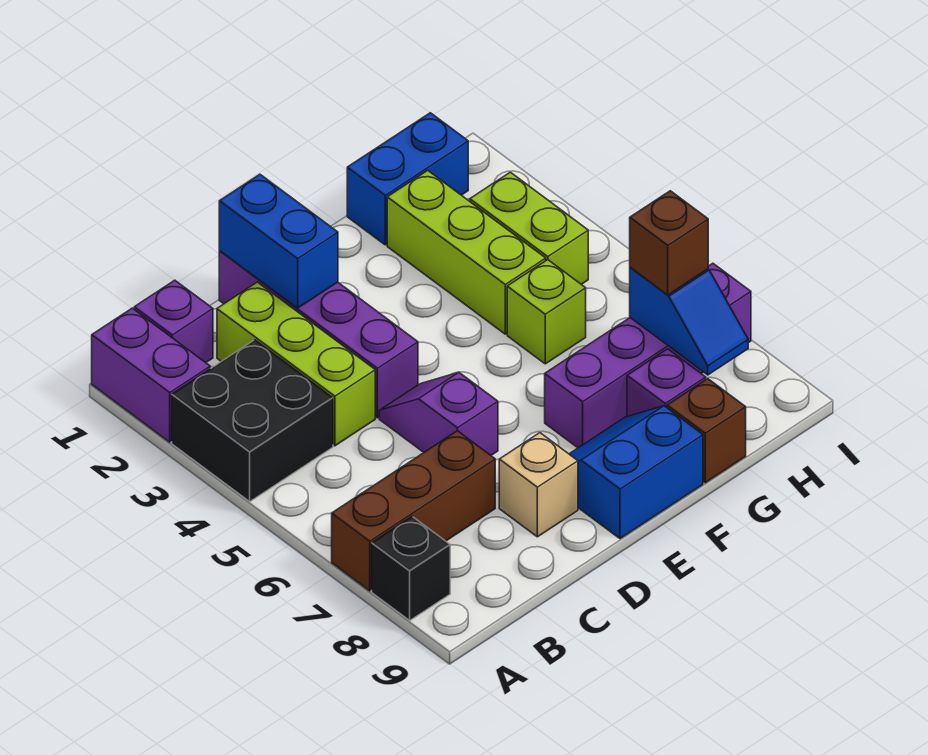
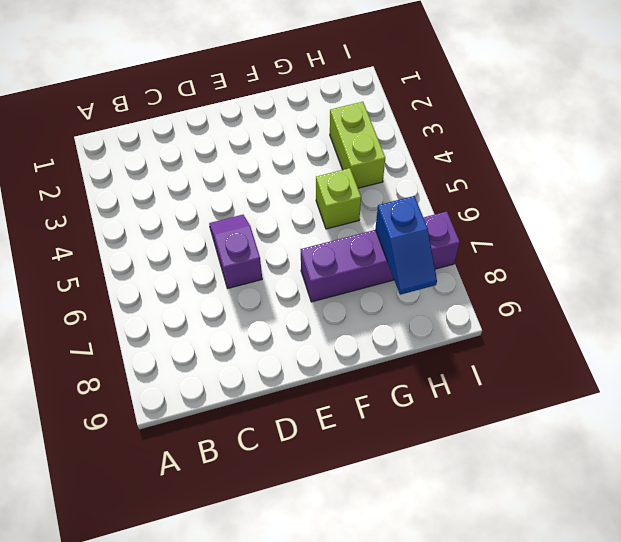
none -> purple 1x2 brick [92,308,210,442]
none -> black 2x2 brick [172,340,333,501]
none -> brown 1x3 brick [332,431,495,591]

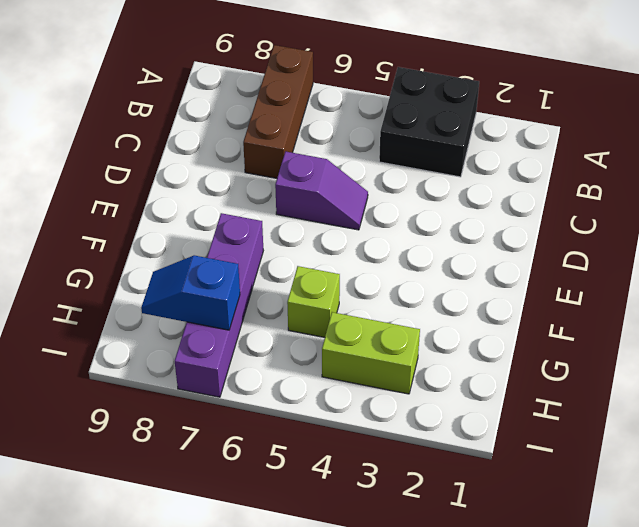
none -> purple 1x2 brick [92,308,210,442]
none -> black 1x1 brick [372,516,450,620]
none -> purple 1x1 brick [134,280,213,363]

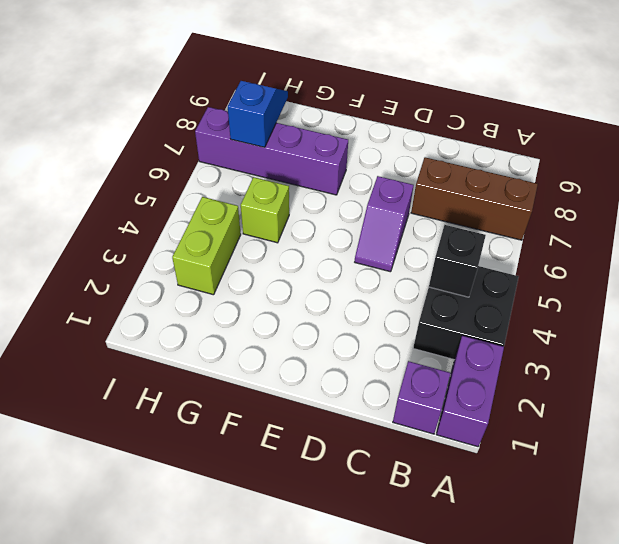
black 1x1 brick [429,225,486,297] -> black 1x1 brick moved to [372,516,450,620]
none -> lime 1x3 brick [217,282,375,446]
none -> purple 1x4 brick [219,251,418,418]
none -> tan 1x1 brick [499,433,578,537]

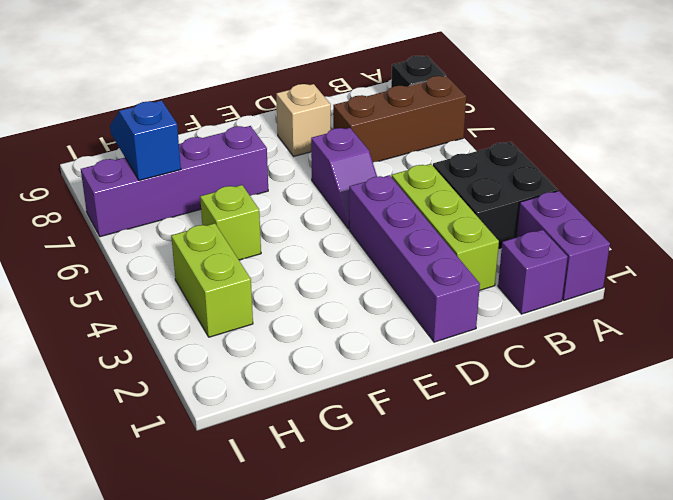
none -> blue 2x2 slope [570,406,703,539]
none -> blue 1x2 brick [347,113,468,245]
none -> lime 1x3 brick [387,170,546,334]

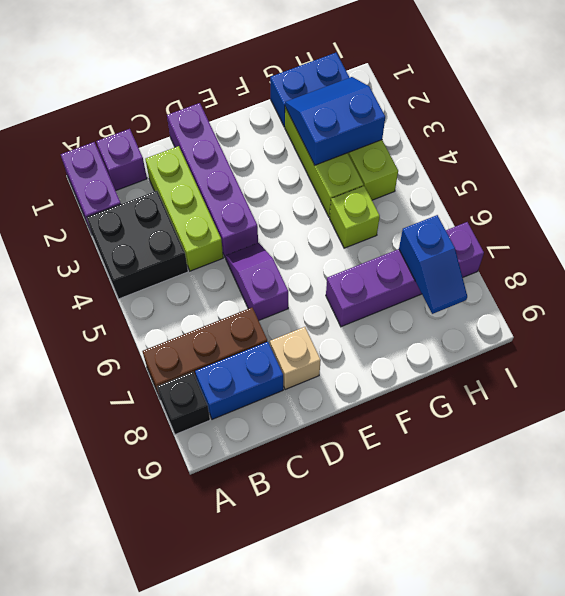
blue 1x2 brick [195,342,283,419] -> blue 1x2 brick turned to [219,174,338,308]
blue 2x2 slope [285,77,385,165] -> blue 2x2 slope moved to [570,406,703,539]
none -> purple 1x1 brick [627,349,706,416]
none -> brown 1x1 brick [667,379,746,483]
none -> brown 1x1 brick [630,191,708,295]

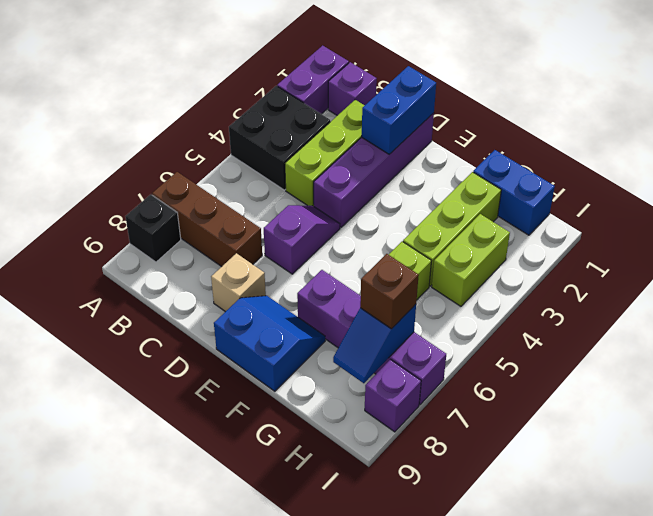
purple 1x1 brick [365,359,421,432] -> purple 1x1 brick moved to [627,349,706,416]
none -> brown 1x1 brick [667,379,746,483]

